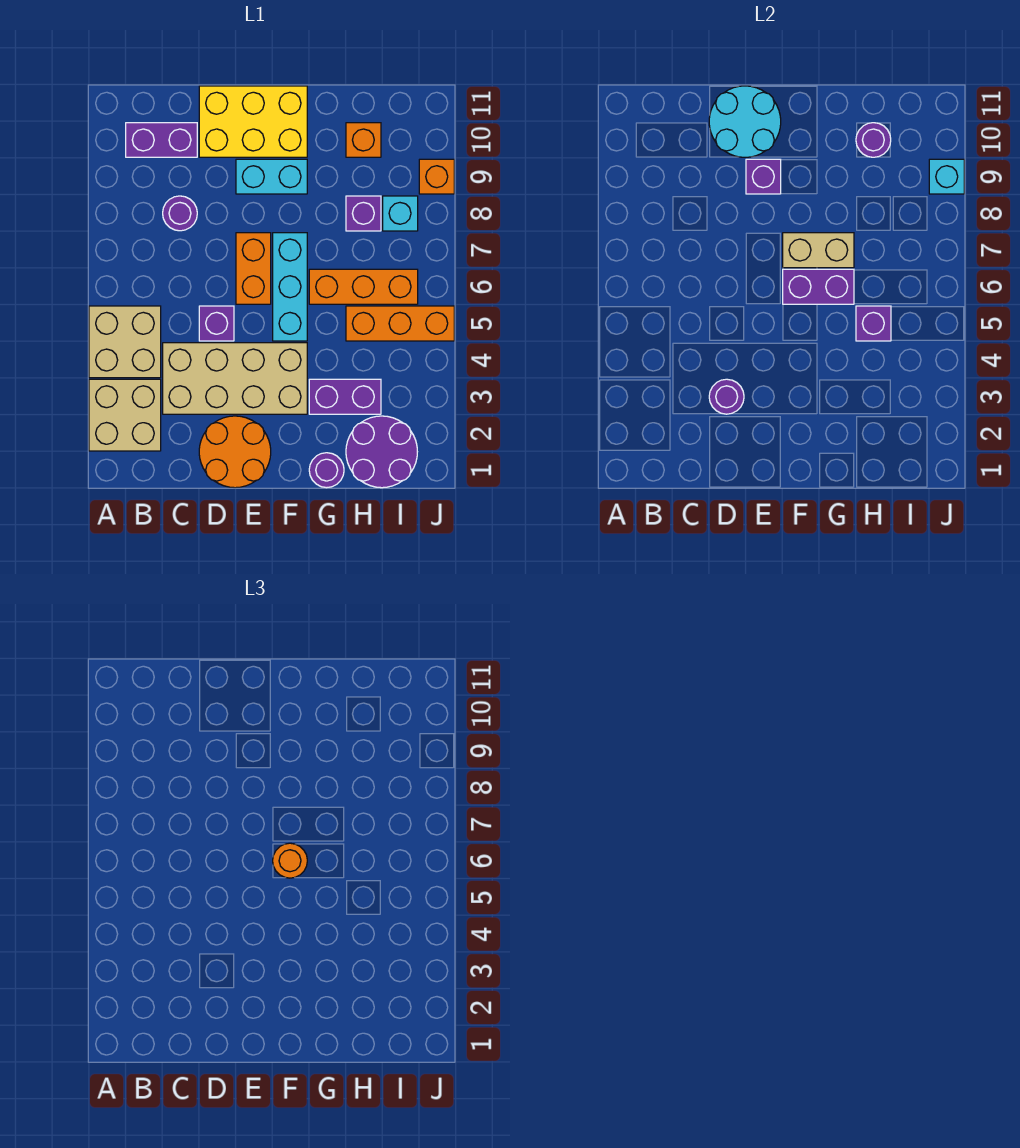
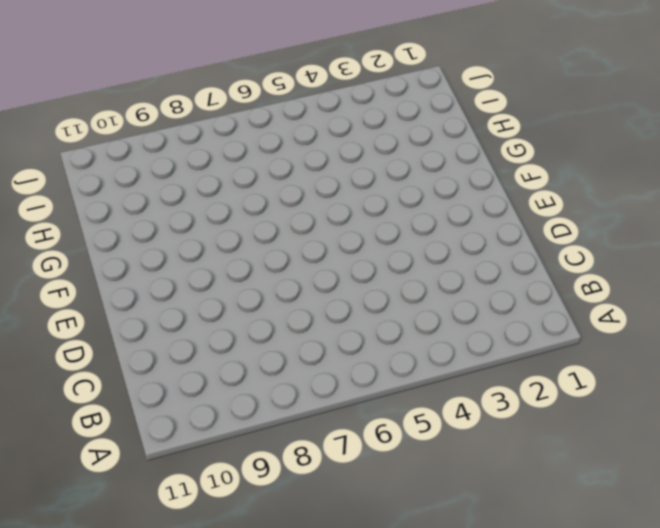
none -> tan 2x2 brick [89,379,161,451]
none -> tan 2x2 brick [89,306,161,378]
none -> purple 1x2 brick [126,123,197,157]

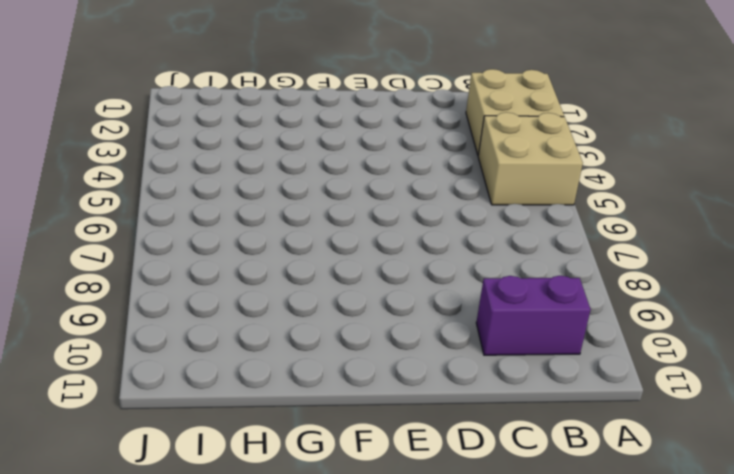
none -> tan 2x4 brick [163,343,307,414]
none -> purple 1x1 round brick [163,196,197,231]
none -> orange 2x2 round brick [199,416,271,488]

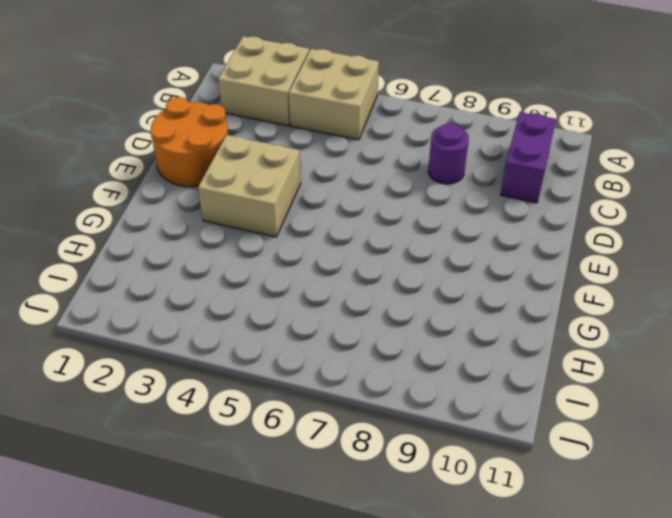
tan 2x2 brick [198,135,301,237] -> tan 2x4 brick [163,343,307,414]
none -> purple 1x1 brick [199,306,234,341]
none -> yellow 2x3 brick [199,86,307,157]
none -> orange 1x2 brick [236,233,271,304]

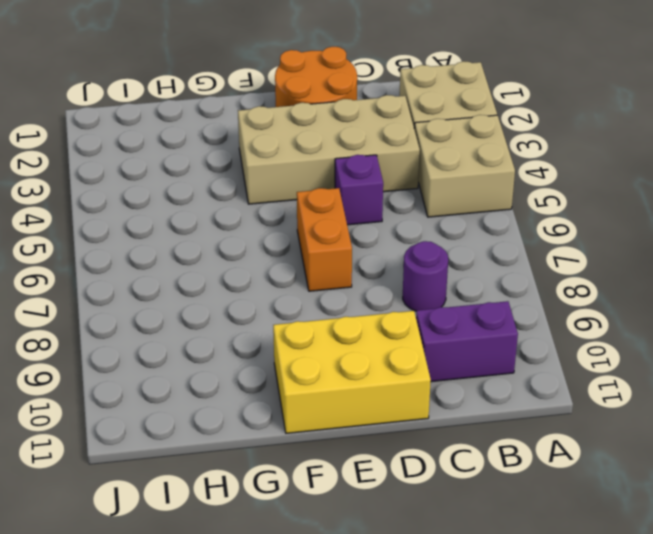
none -> cyan 1x2 brick [236,159,307,194]
none -> cyan 1x3 brick [273,233,307,341]
none -> purple 1x1 round brick [309,453,344,488]

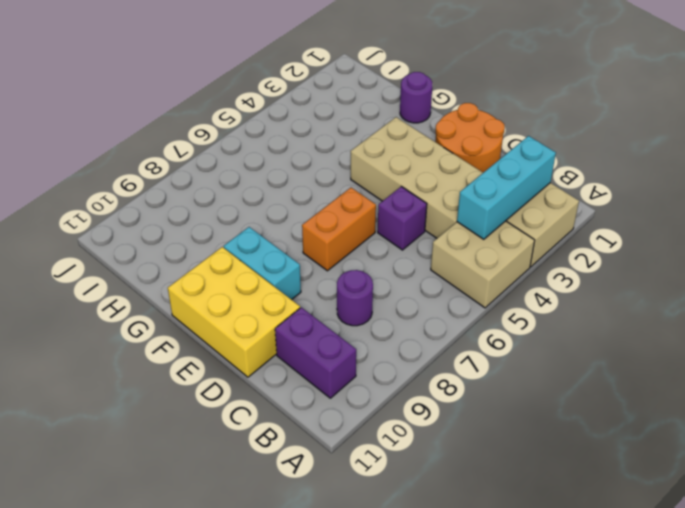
cyan 1x3 brick [457,136,556,239] -> cyan 1x3 brick moved to [273,233,307,341]
none -> purple 1x2 brick [309,379,381,414]
none -> orange 1x3 brick [309,269,418,304]
none -> purple 2x2 round brick [346,416,417,488]

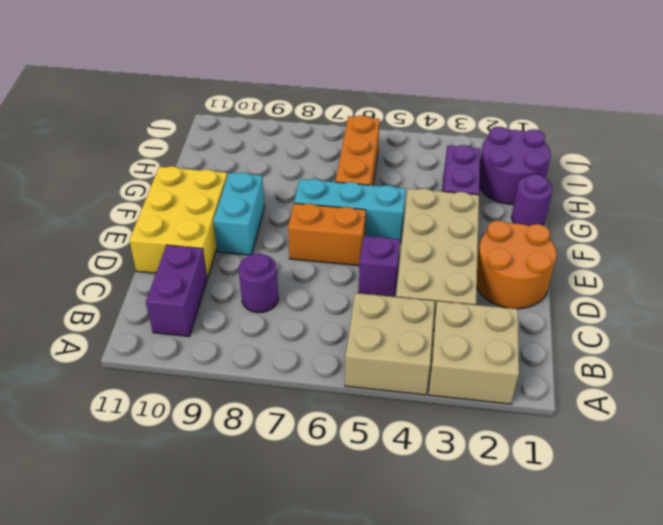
none -> orange 1x3 brick [346,306,454,341]
none -> purple 1x1 brick [346,196,381,231]
none -> orange 1x1 brick [346,123,381,157]

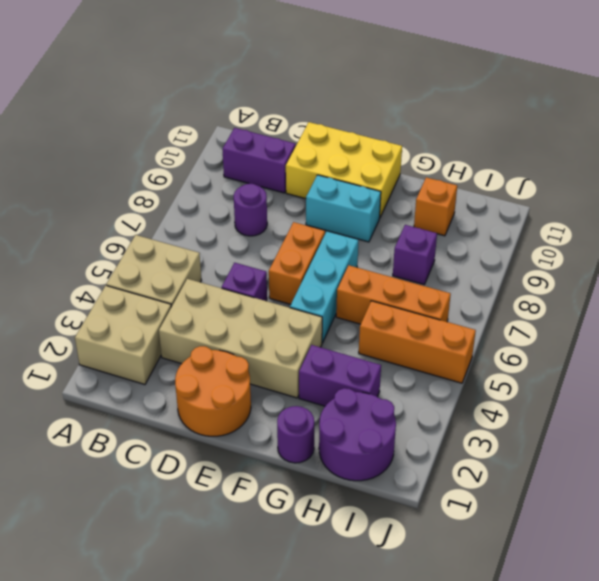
none -> cyan 1x1 brick [383,196,418,231]
none -> orange 1x1 brick [419,159,454,194]
none -> purple 1x1 round brick [709,379,744,414]

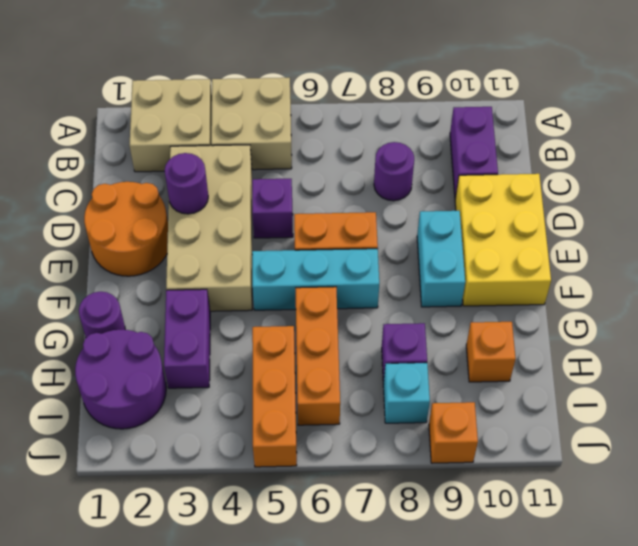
none -> cyan 2x2 round brick [709,86,781,157]
none -> purple 1x1 brick [746,159,781,194]
none -> purple 1x2 brick [783,269,854,304]

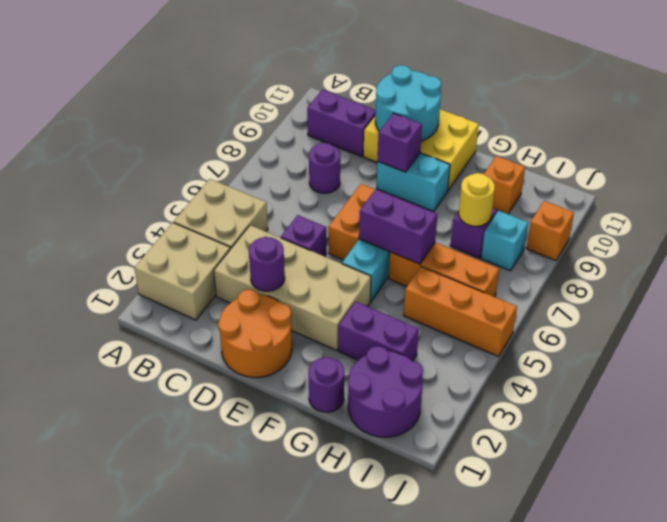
yellow 1x1 round brick [459,173,495,226] -> none
none -> tan 1x2 brick [783,233,854,268]
none -> purple 1x1 brick [856,306,891,341]
none -> purple 1x1 round brick [856,123,891,157]

